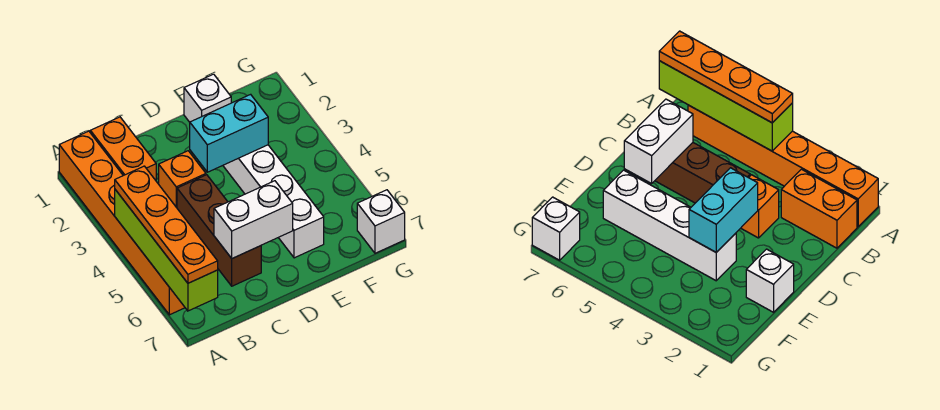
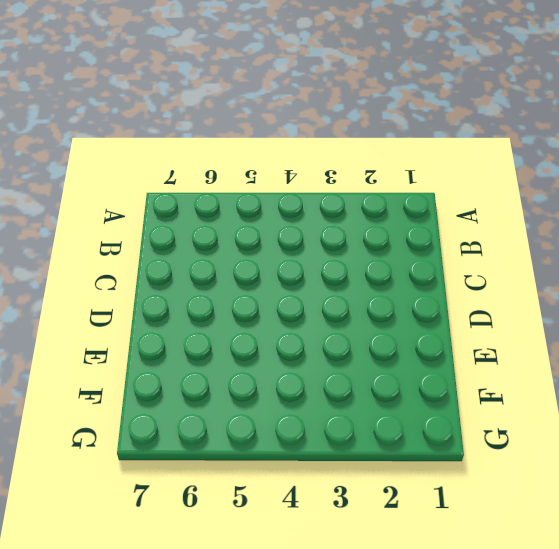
none -> orange 1x6 brick [59,131,185,315]
none -> orange 1x2 brick [90,117,156,180]

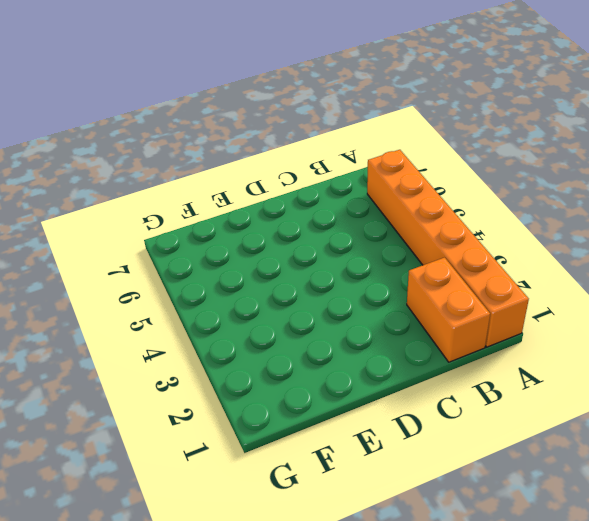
none -> orange 1x1 brick [159,151,206,208]
none -> brown 1x3 brick [177,175,261,286]

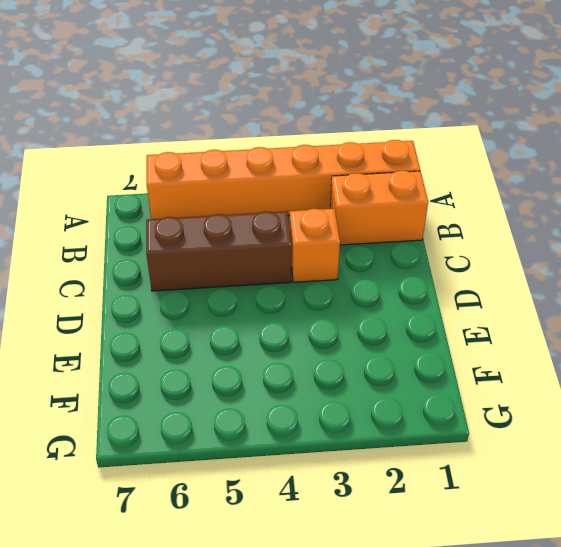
none -> white 1x1 brick [184,74,231,122]
none -> white 1x4 brick [223,145,324,258]

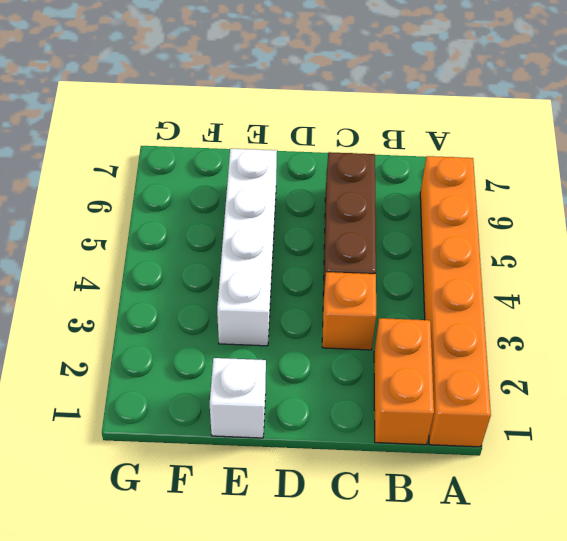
none -> white 1x1 brick [357,190,405,253]
none -> lime 1x4 brick [115,190,218,311]

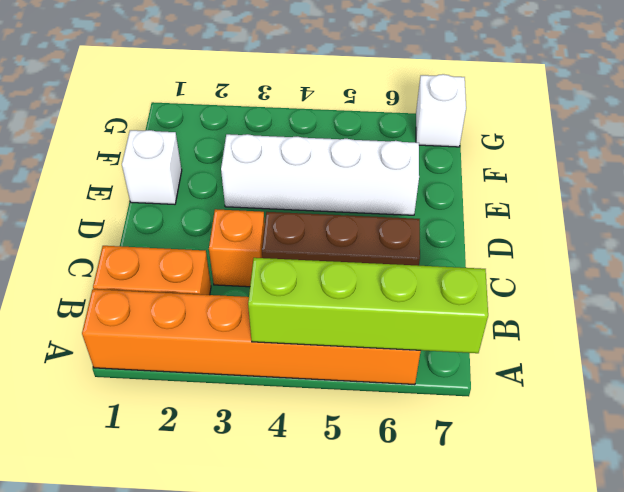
none -> white 1x2 brick [214,181,293,258]
none -> cyan 1x2 brick [190,94,268,172]

